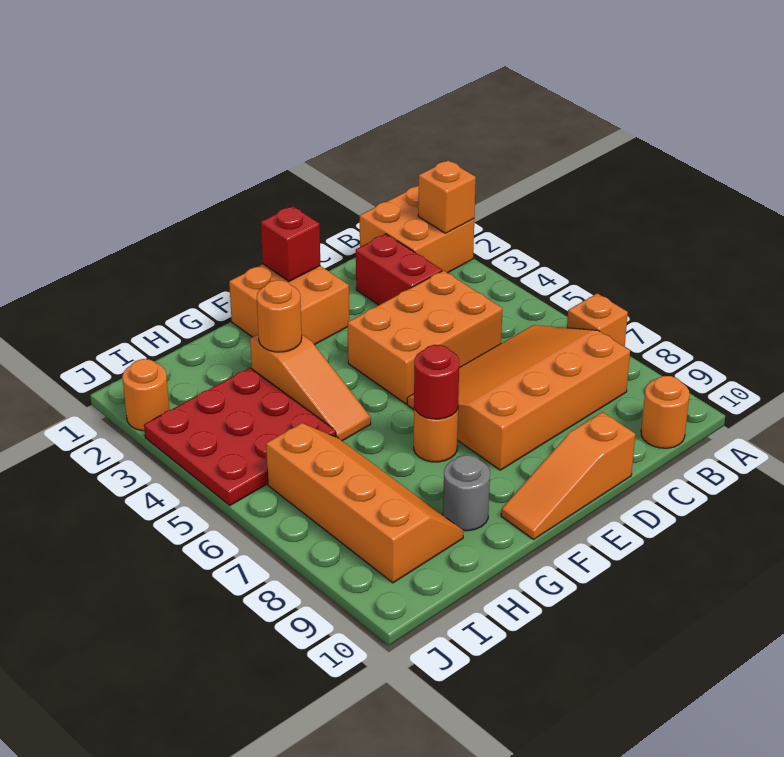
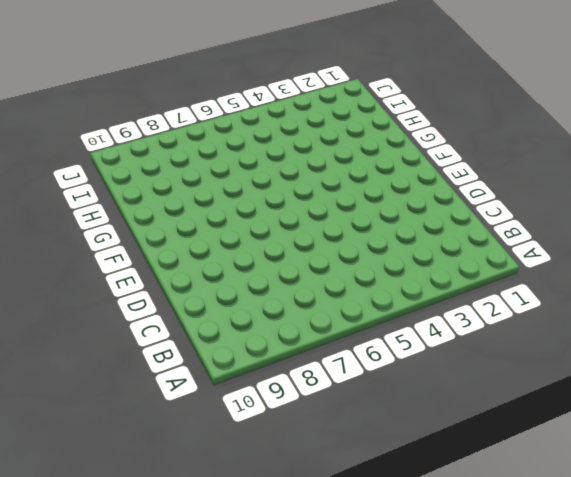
none -> orange 2x2 brick [360,186,474,273]
none -> orange 1x1 brick [567,293,628,347]
none -> orange 3x4 slope [407,325,630,470]

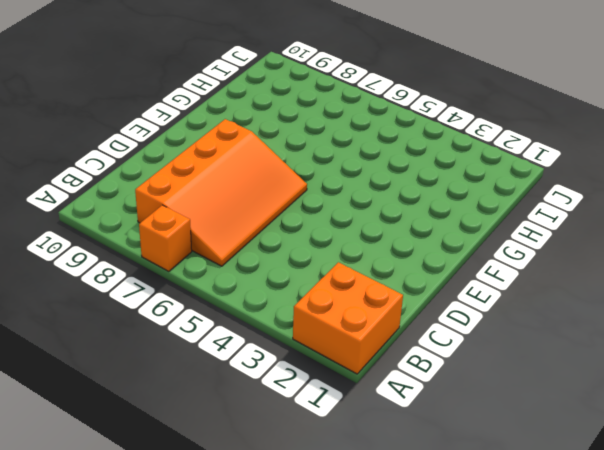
none -> orange 1x1 round brick [641,376,690,448]
none -> red 1x2 brick [356,234,442,305]
none -> orange 2x3 brick [348,271,502,404]

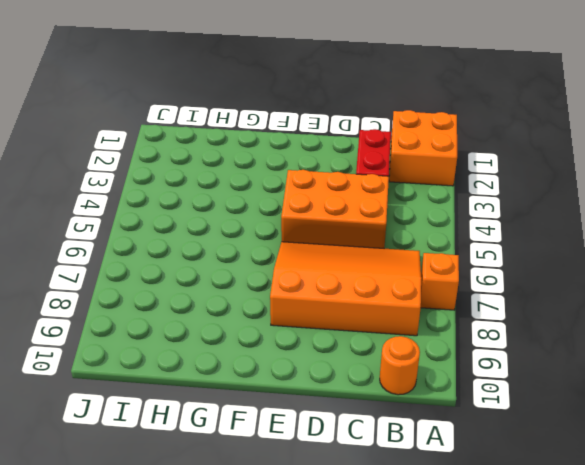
none -> orange 1x3 slope [501,412,635,539]
none -> orange 2x2 brick [229,264,349,345]
none -> orange 1x1 round brick [414,408,458,462]

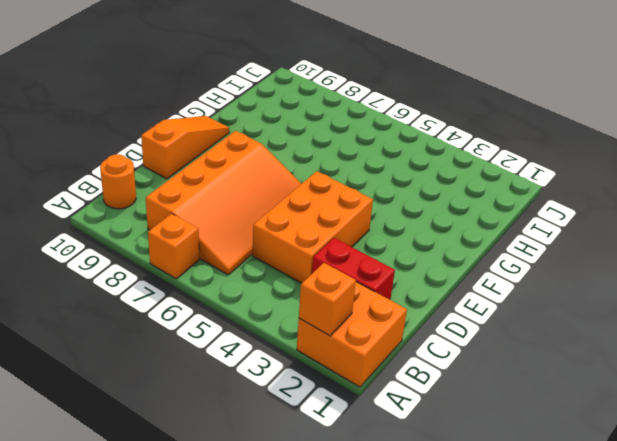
none -> orange 2x2 brick [229,264,349,345]
none -> orange 1x1 round brick [414,408,458,462]
none -> orange 1x3 slope [250,334,371,441]

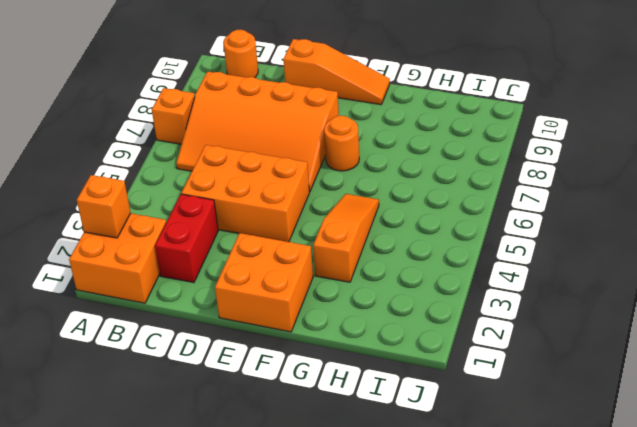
none -> grey 1x1 round brick [443,455,490,531]
none -> red 3x3 plate [144,368,336,505]
none -> orange 2x4 slope [266,423,463,583]

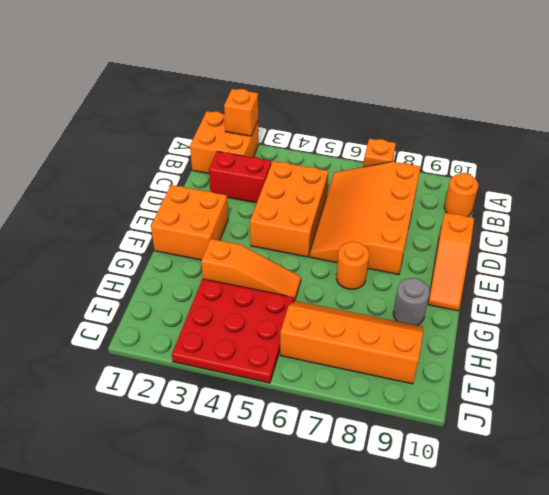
none -> orange 1x1 round brick [122,359,170,431]
none -> red 1x1 brick [261,206,320,281]
none -> red 1x1 round brick [414,345,459,419]

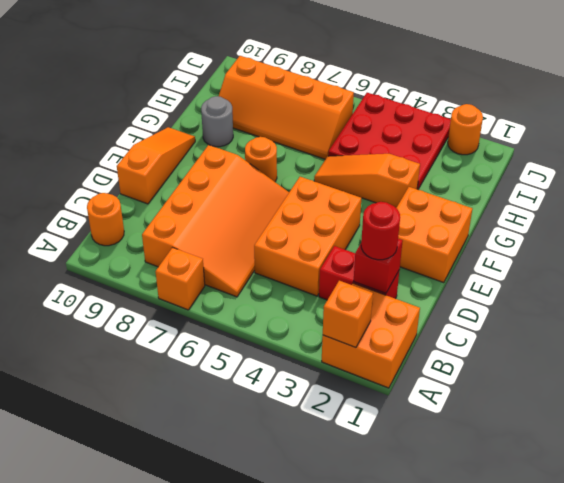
red 1x1 brick [354,239,403,293] -> red 1x1 brick moved to [261,206,320,281]
red 1x1 round brick [361,202,400,260] -> red 1x1 round brick moved to [414,345,459,419]
none -> orange 1x1 round brick [257,280,302,352]

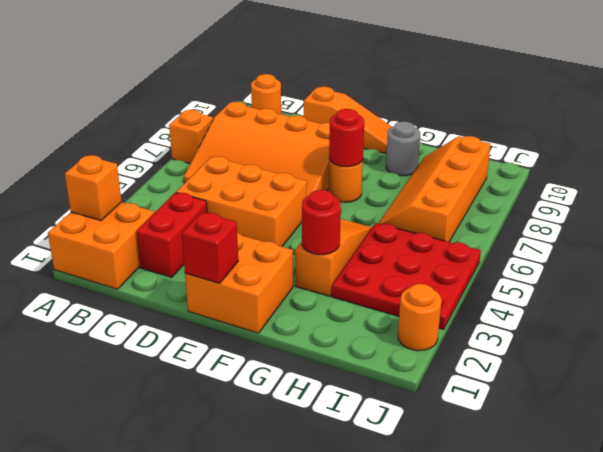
red 1x1 round brick [302,190,341,255] -> orange 1x1 round brick [257,280,302,352]

